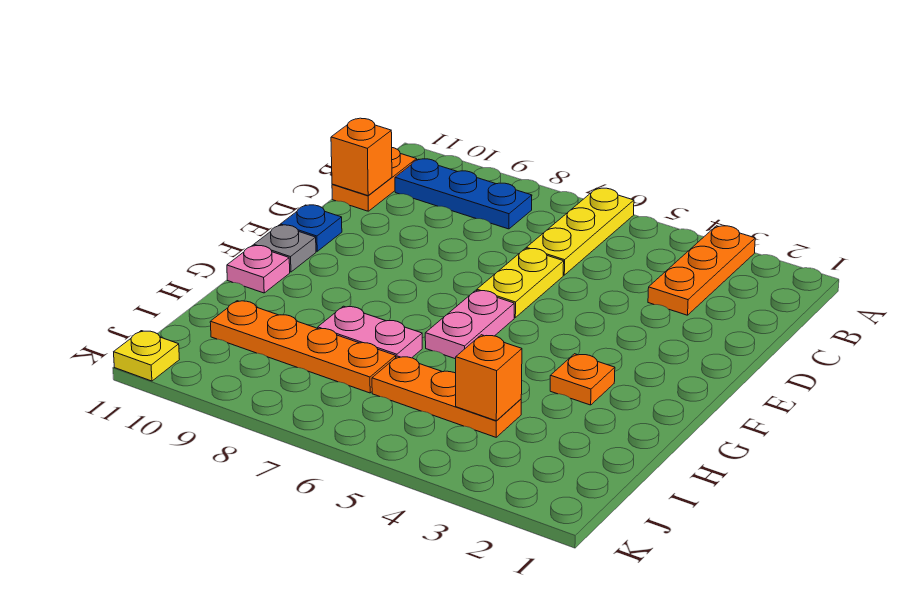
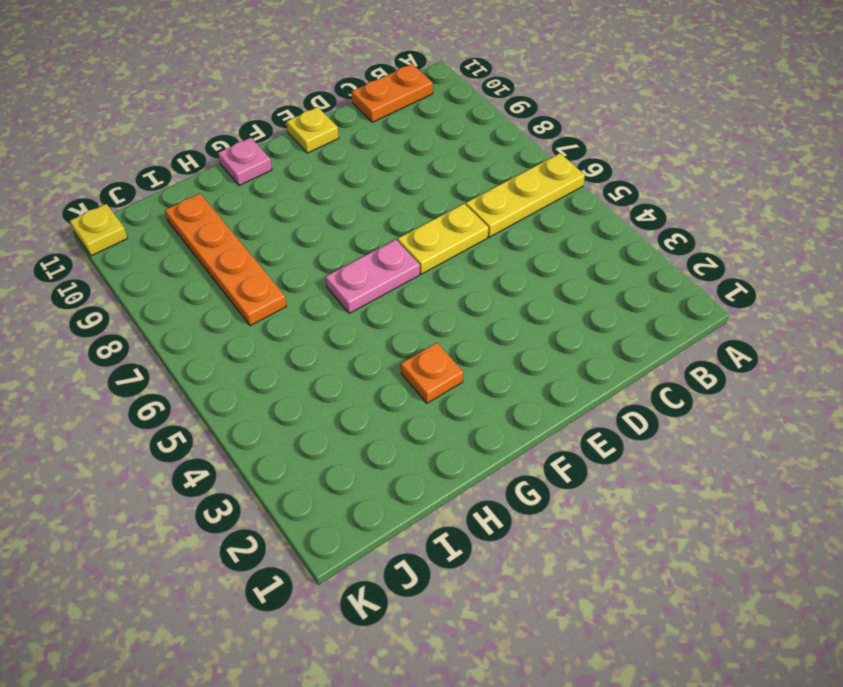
yellow 1x1 plate [287,107,339,153] -> blue 1x1 plate [280,205,342,251]
none -> orange 1x3 plate [648,226,755,315]
none -> blue 1x3 plate [395,159,532,229]
none -> grey 1x1 plate [254,225,316,272]

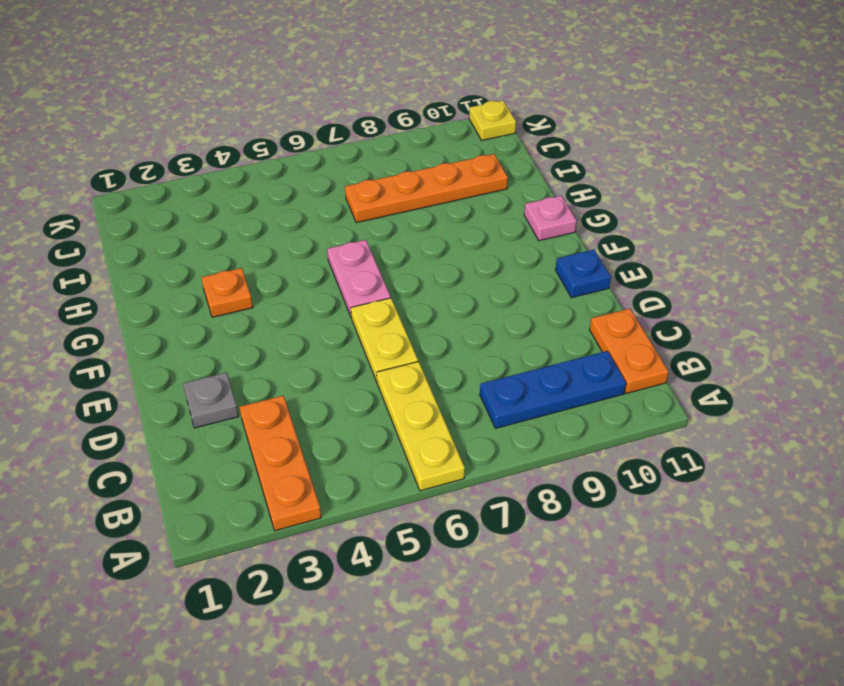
grey 1x1 plate [183,372,239,428] -> grey 1x1 plate moved to [254,225,316,272]
none -> pink 1x2 plate [318,306,422,358]
none -> orange 1x3 plate [372,356,521,437]
none -> orange 1x1 brick [331,118,392,196]

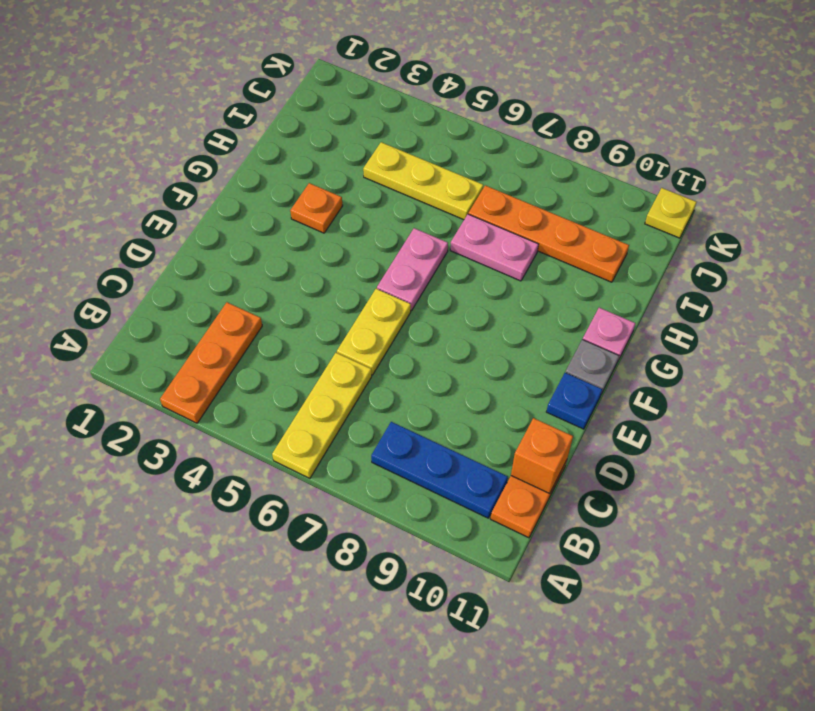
yellow 1x3 plate [363,142,483,220] -> orange 1x3 plate [372,356,521,437]
none -> orange 1x1 brick [456,335,522,421]

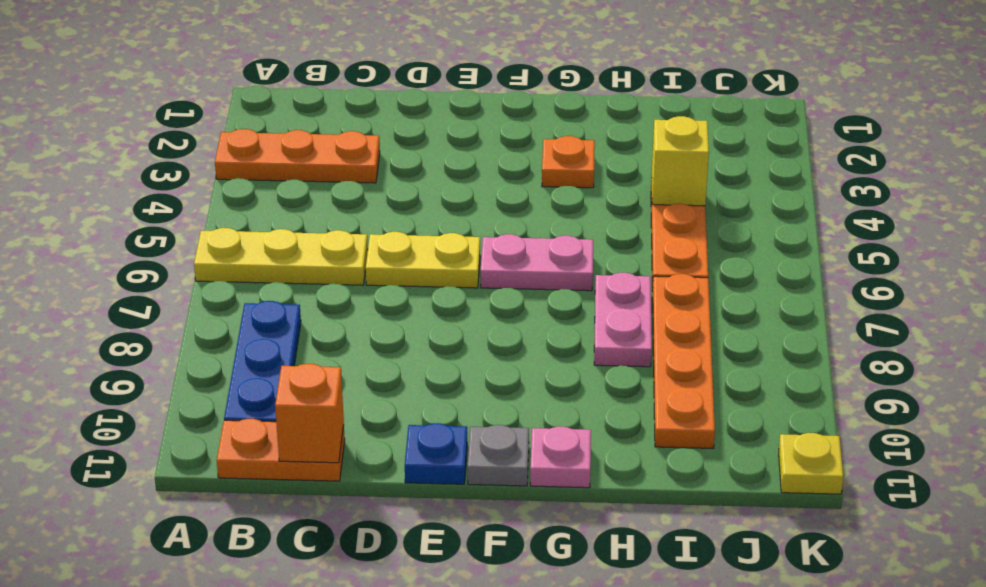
yellow 1x1 brick [652,116,709,206] -> orange 1x1 brick [456,335,522,421]

